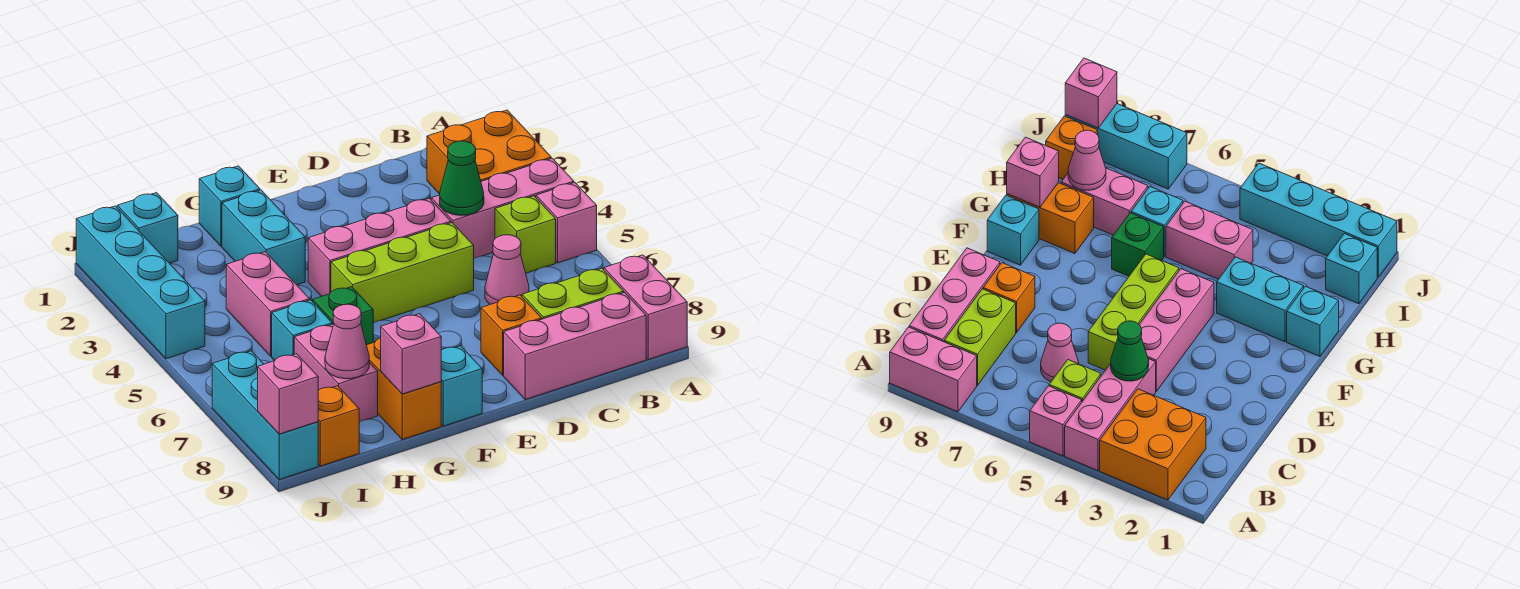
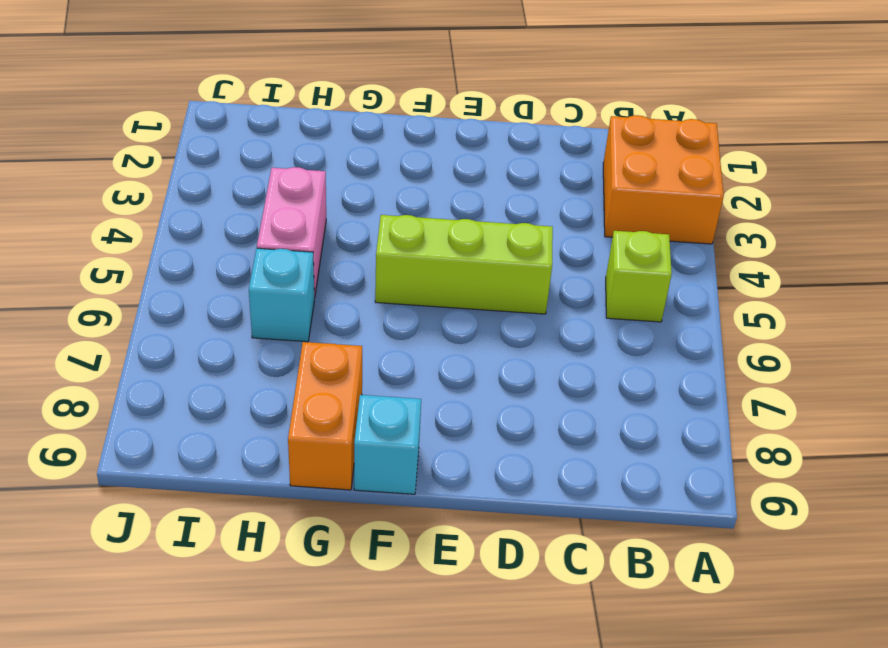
none -> pink 1x3 brick [431,158,574,259]
none -> pink 1x1 brick [536,183,597,263]
none -> pink 1x2 brick [604,255,687,359]

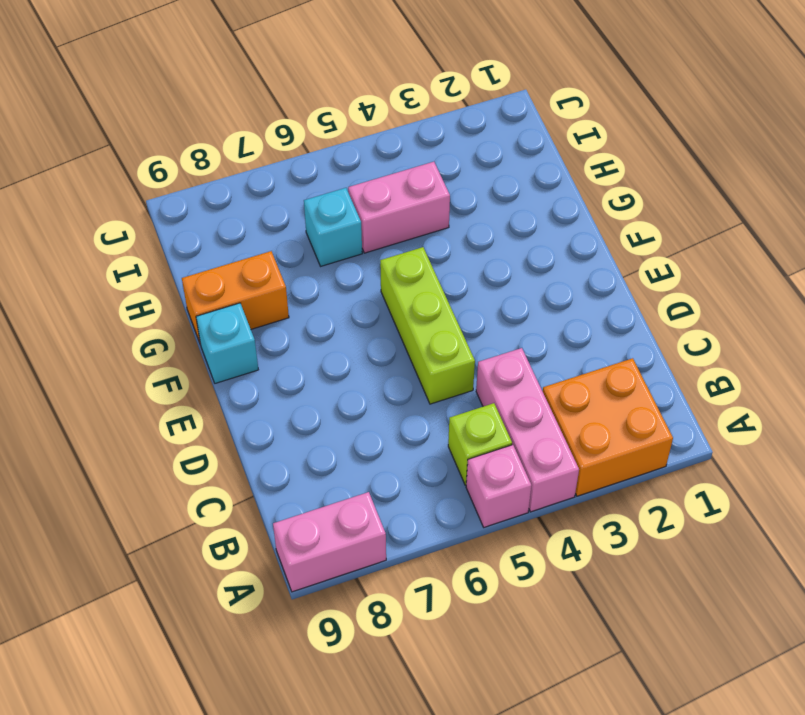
none -> lime 1x2 brick [522,268,624,319]
none -> pink 1x3 brick [504,292,646,399]
none -> pink 1x1 cone [485,235,529,304]

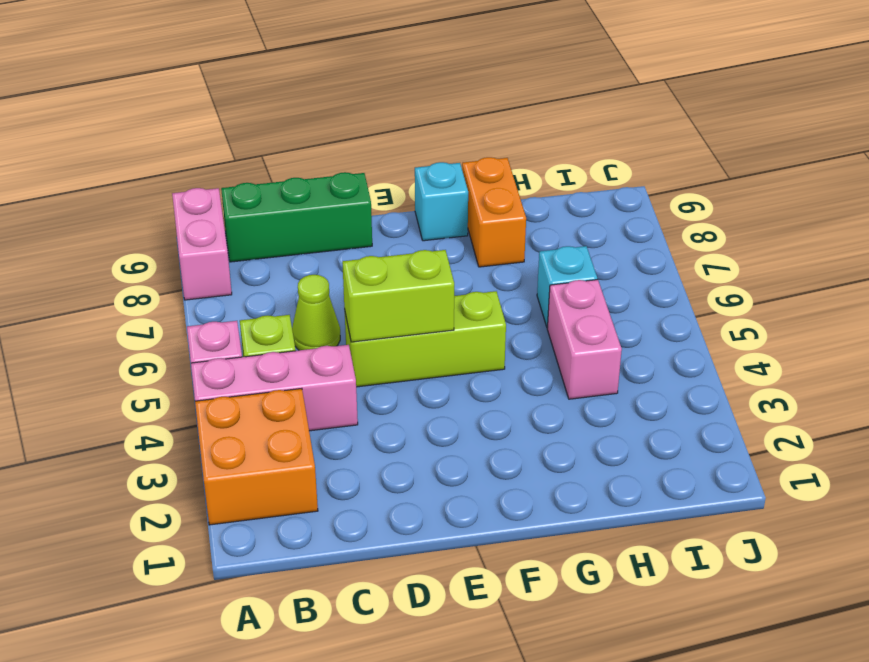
green 1x3 brick [221,172,372,262] -> pink 1x3 brick [504,292,646,399]
lime 1x1 cone [292,275,340,350] -> pink 1x1 cone [485,235,529,304]
lime 1x2 brick [342,250,454,342] -> lime 1x2 brick moved to [522,268,624,319]
none -> pink 1x3 brick [308,198,451,296]
none -> orange 1x1 brick [481,295,542,375]
none -> cyan 1x1 brick [199,166,260,246]

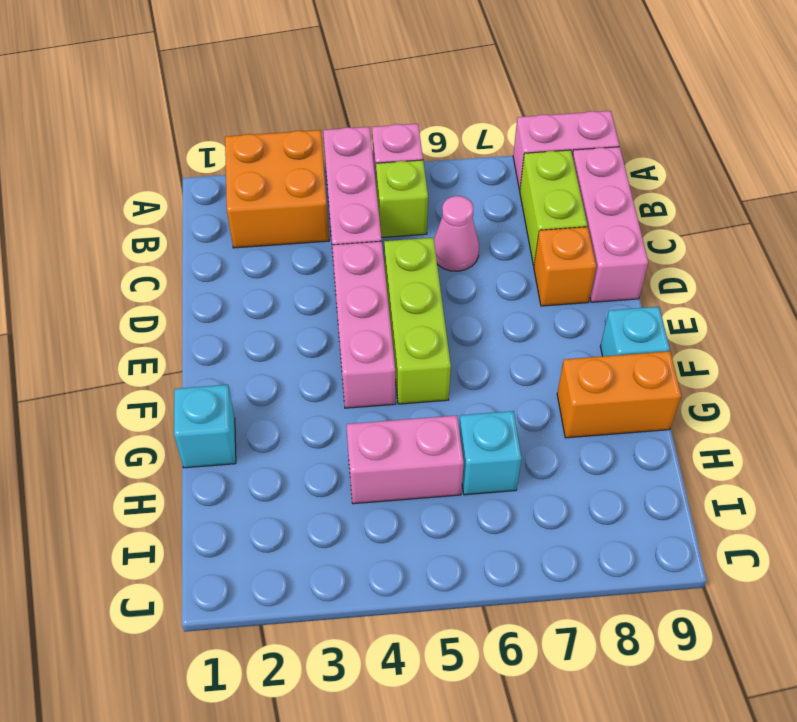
none -> cyan 1x2 brick [222,190,305,285]
none -> green 1x1 brick [313,287,373,345]
none -> pink 1x2 brick [294,324,378,422]

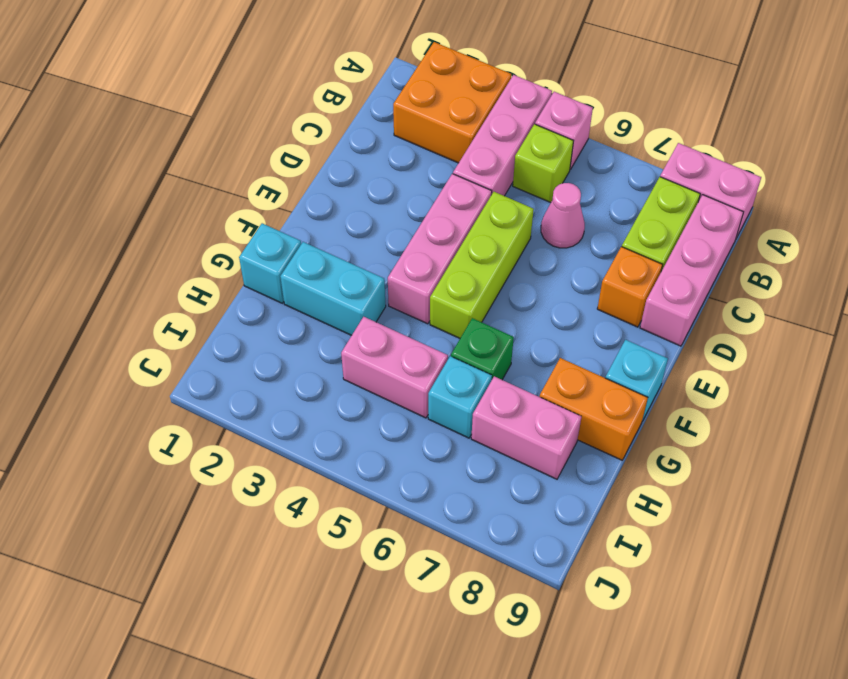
none -> cyan 1x1 brick [117,193,178,263]
none -> orange 1x1 brick [318,386,359,466]
none -> cyan 1x4 brick [76,206,205,359]

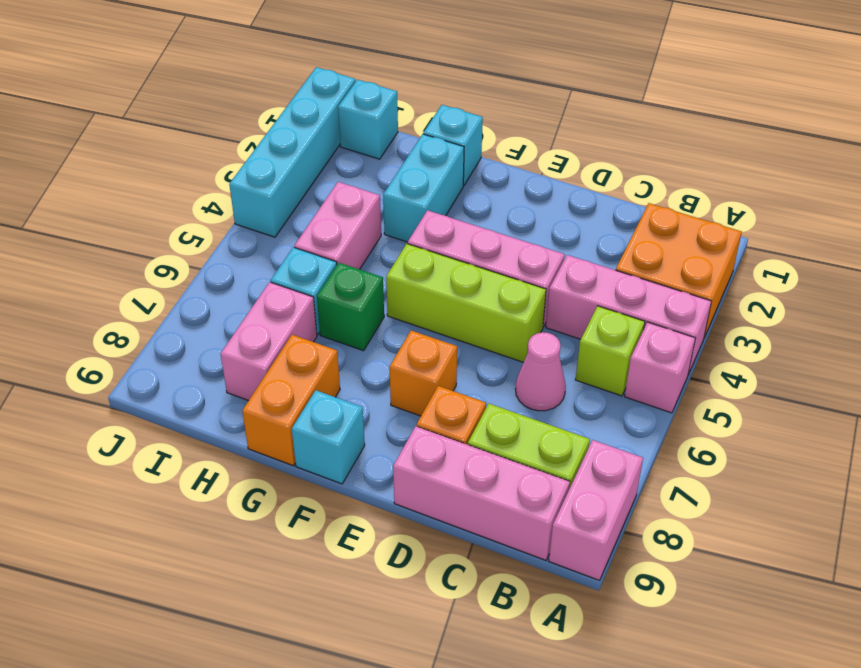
orange 1x1 brick [390,330,457,416] -> orange 1x1 brick moved to [318,386,359,466]
none -> cyan 1x3 brick [212,351,318,480]
none -> green 1x1 cone [440,141,484,215]
none -> pink 1x1 brick [381,314,441,394]

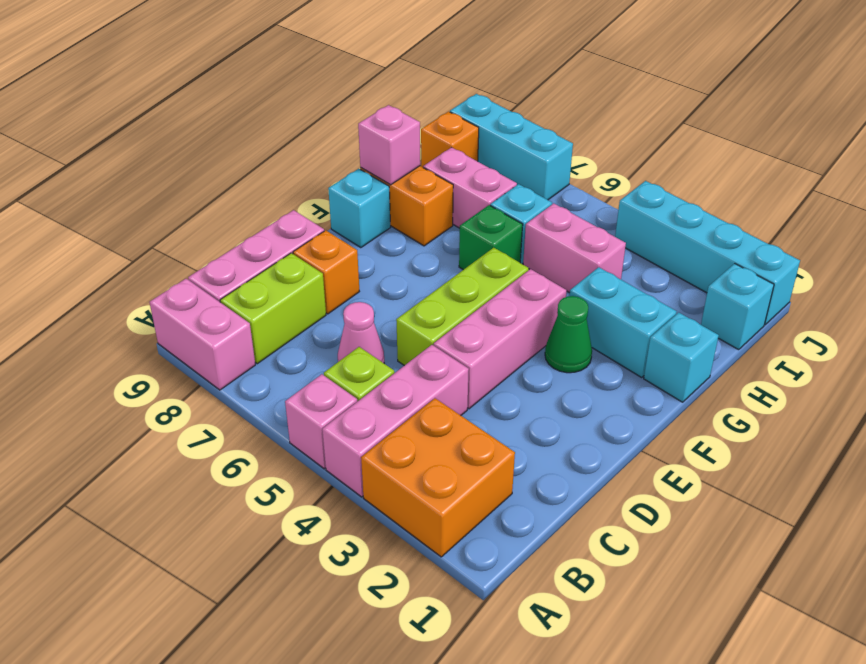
green 1x1 cone [545,296,592,373] -> green 1x1 cone moved to [440,141,484,215]
none -> pink 1x1 cone [325,304,369,379]
none -> pink 1x1 brick [258,354,318,434]

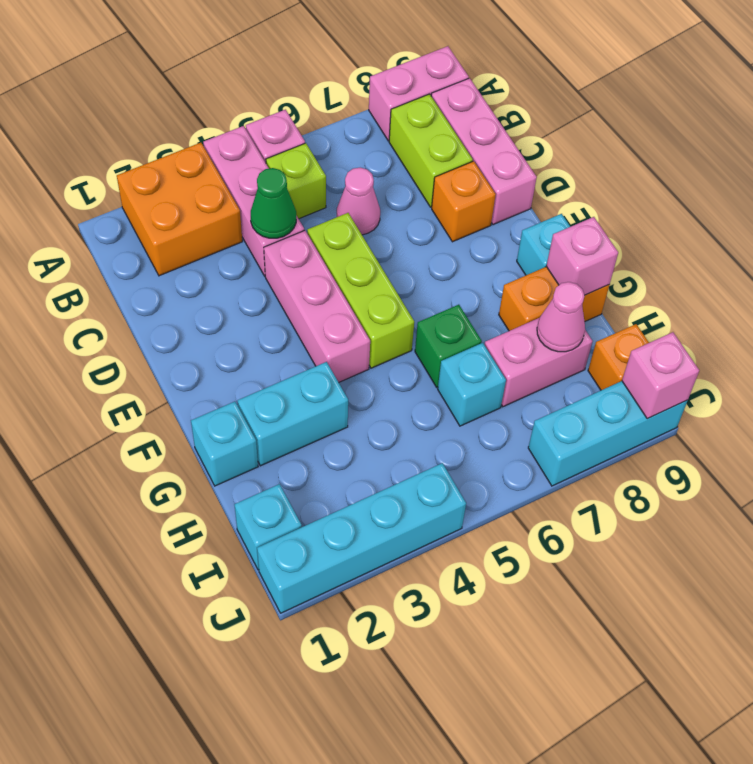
none -> pink 1x2 brick [226,252,310,356]

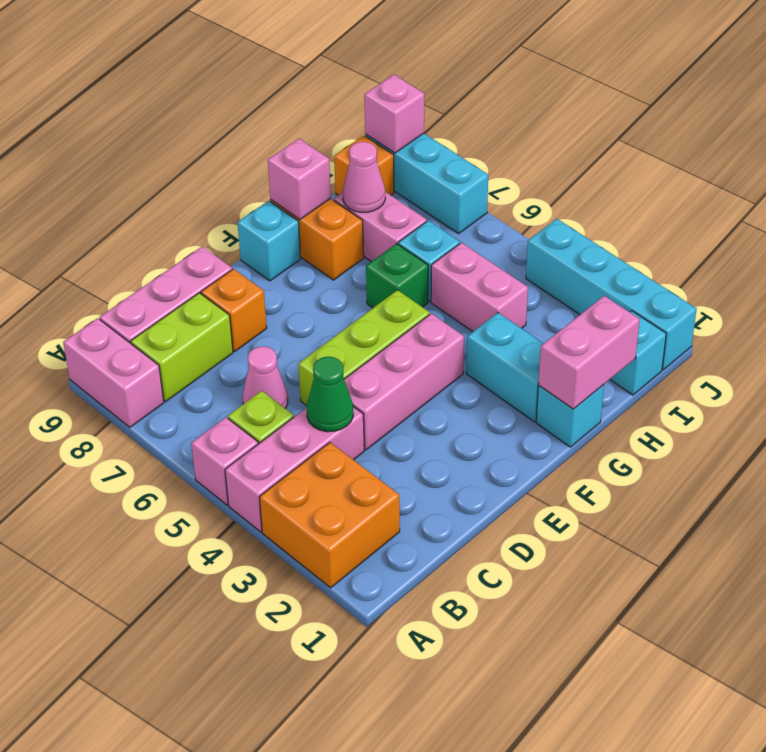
pink 1x2 brick [539,296,640,409] -> none

